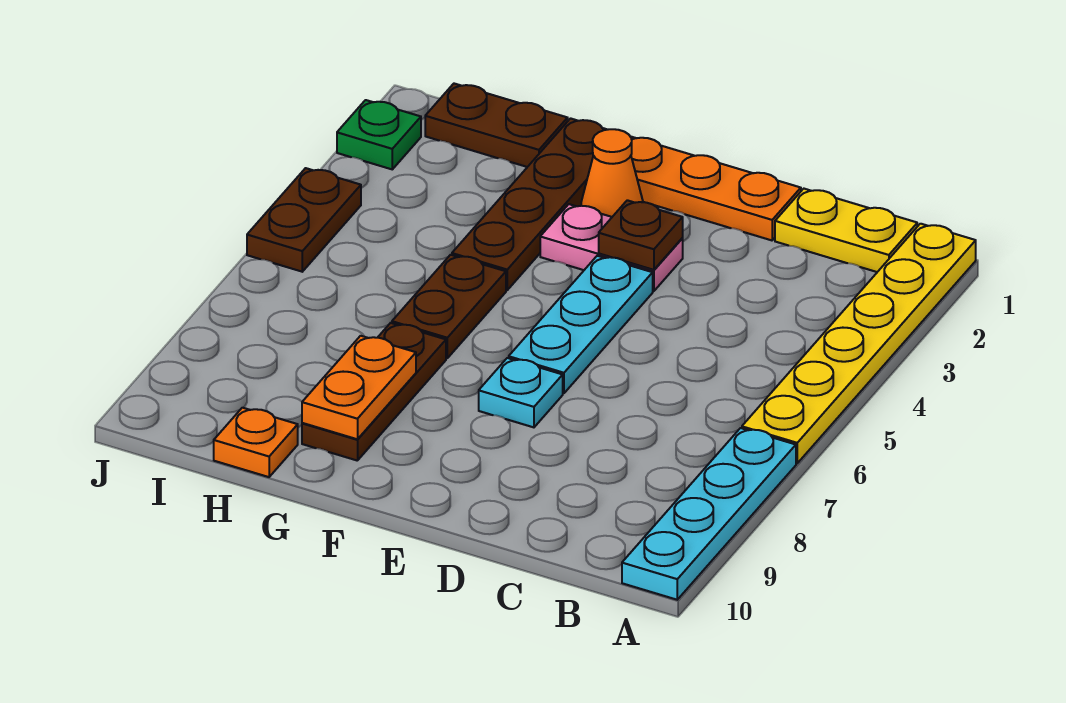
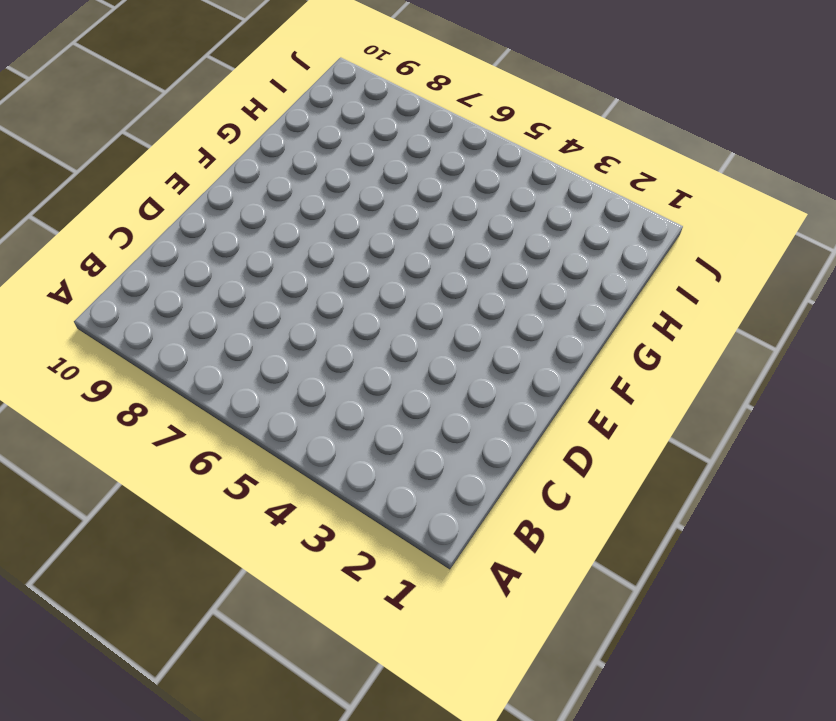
none -> yellow 1x6 plate [742,224,976,463]
none -> cyan 1x4 plate [622,428,796,600]
none -> yellow 1x2 plate [775,189,917,272]

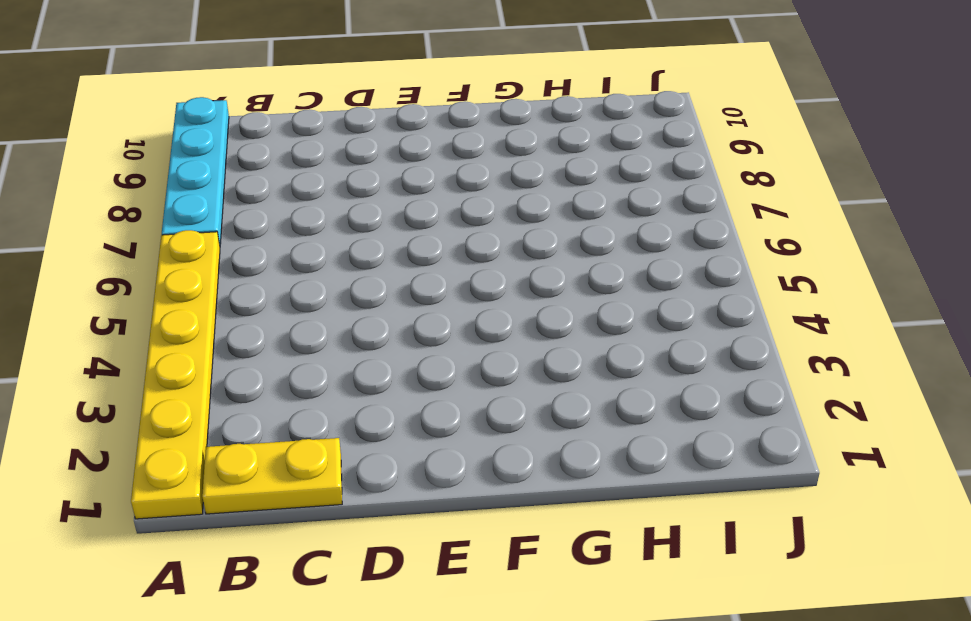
none -> orange 1x3 plate [631,137,801,240]
none -> pink 1x2 plate [540,204,683,291]
none -> cyan 1x3 plate [509,256,653,393]

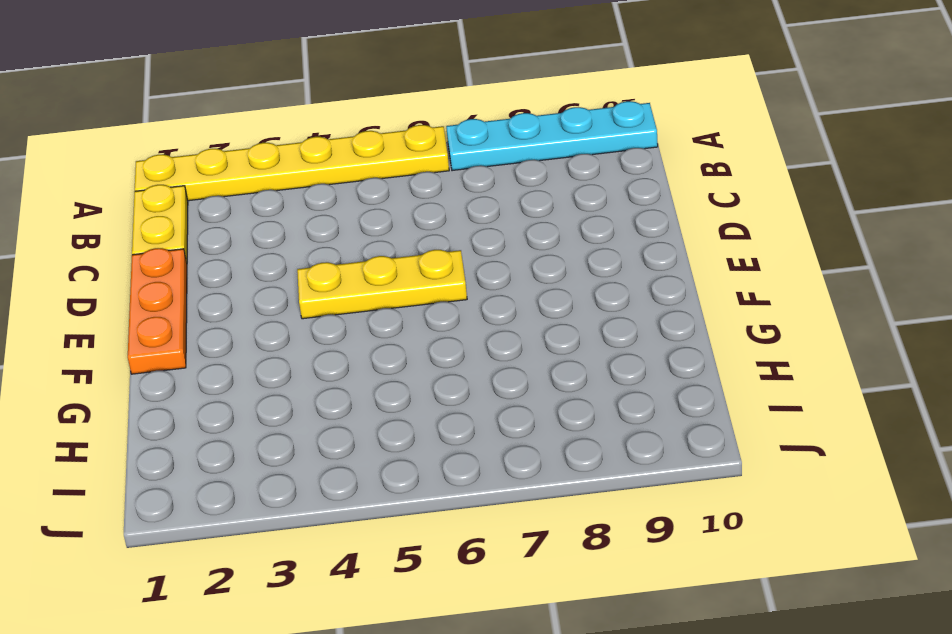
yellow 1x3 plate [297,250,467,319] -> cyan 1x3 plate [509,256,653,393]
none -> pink 1x2 plate [540,204,683,291]
none -> cyan 1x1 plate [479,358,563,427]
none -> orange 1x1 cone [581,129,643,217]

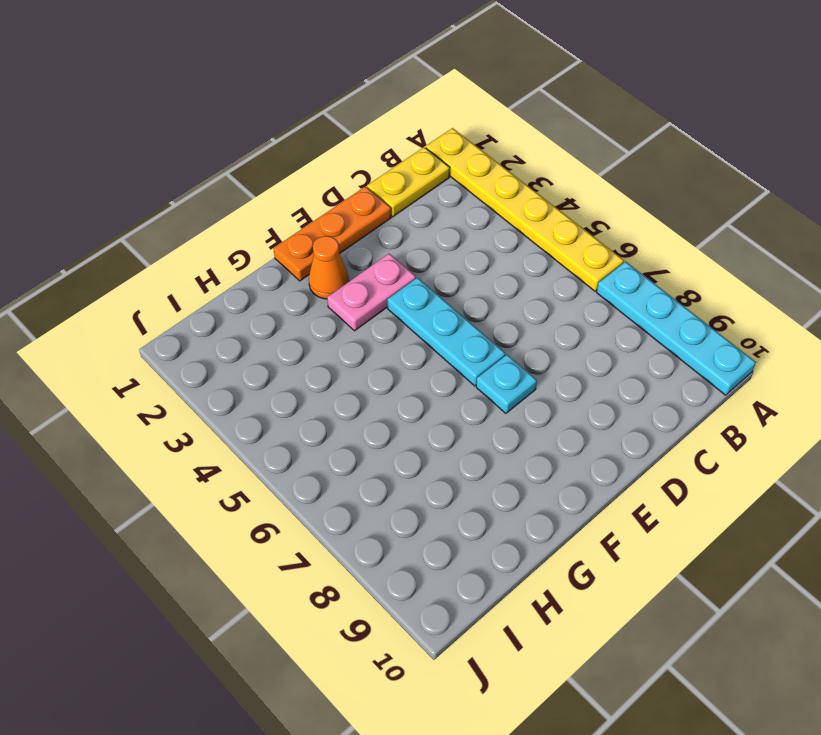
none -> brown 1x4 plate [452,118,607,290]
none -> brown 1x2 plate [392,255,506,358]
none -> brown 1x3 plate [302,323,446,461]

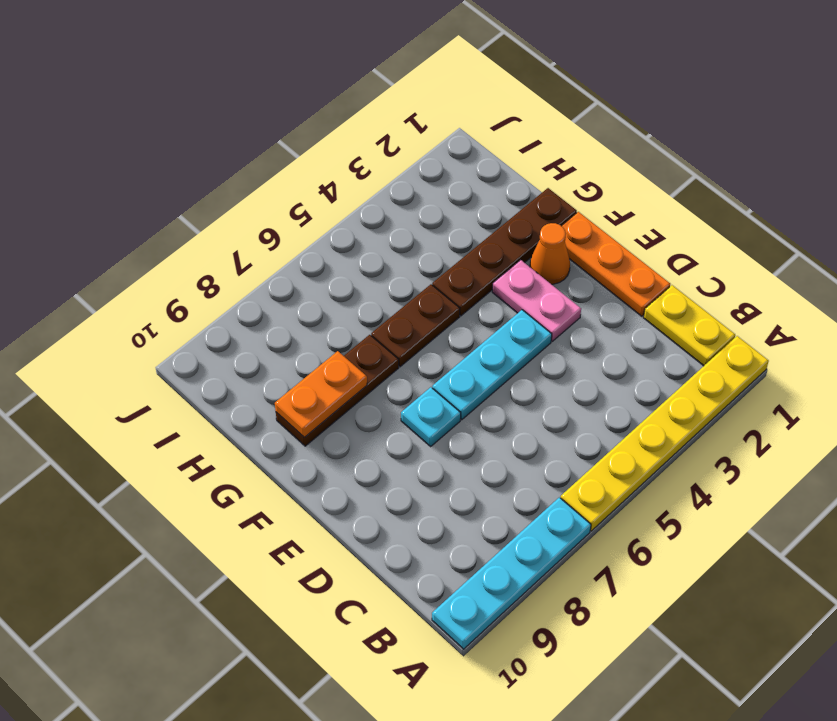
none -> brown 1x2 plate [425,84,568,167]
none -> orange 1x1 plate [214,408,298,477]
none -> green 1x1 plate [337,100,421,169]

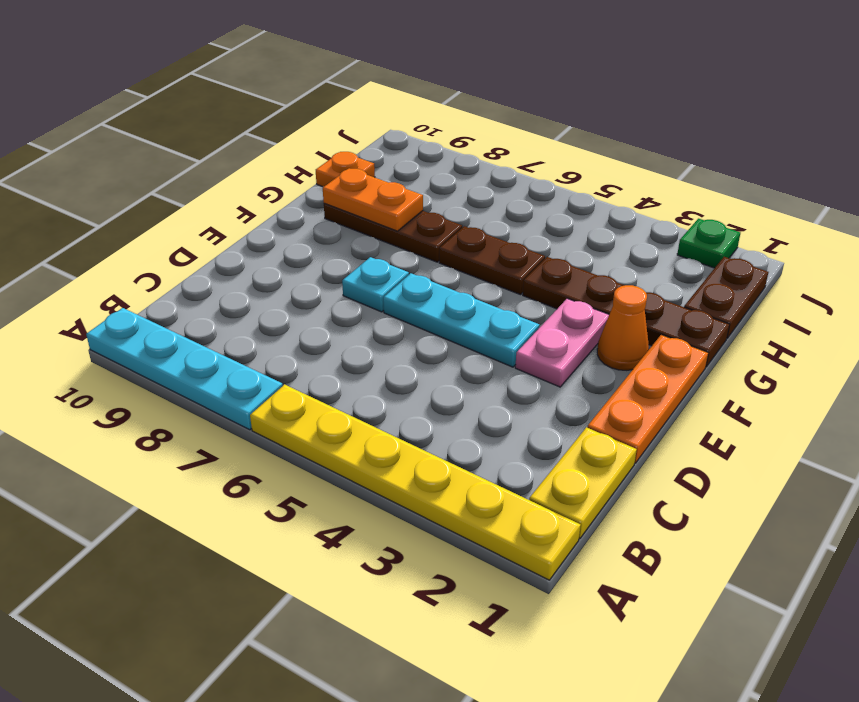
none -> brown 1x2 plate [247,168,361,272]
none -> brown 1x1 plate [599,200,683,270]

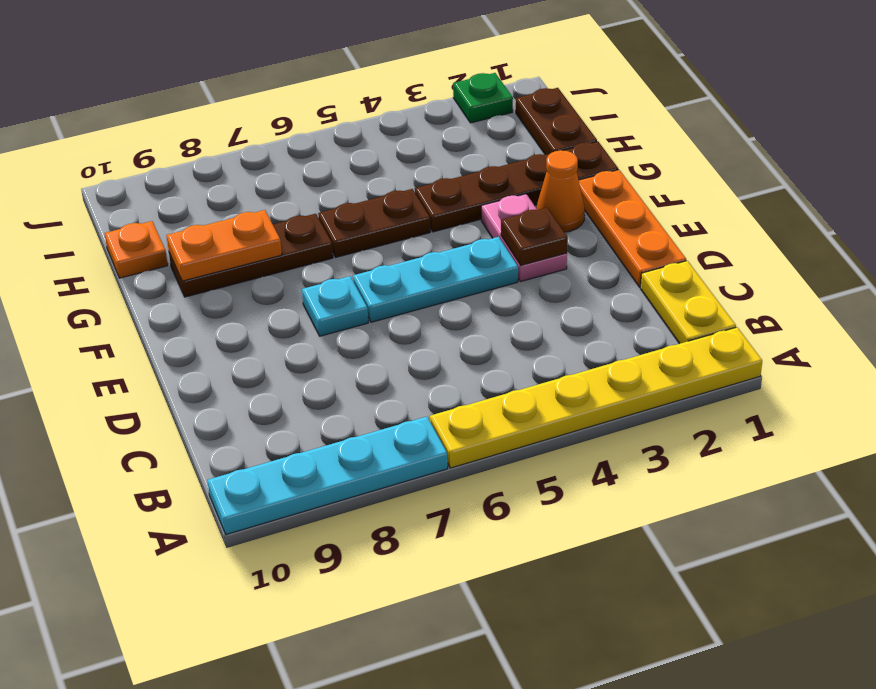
none -> brown 1x2 plate [247,168,361,272]

